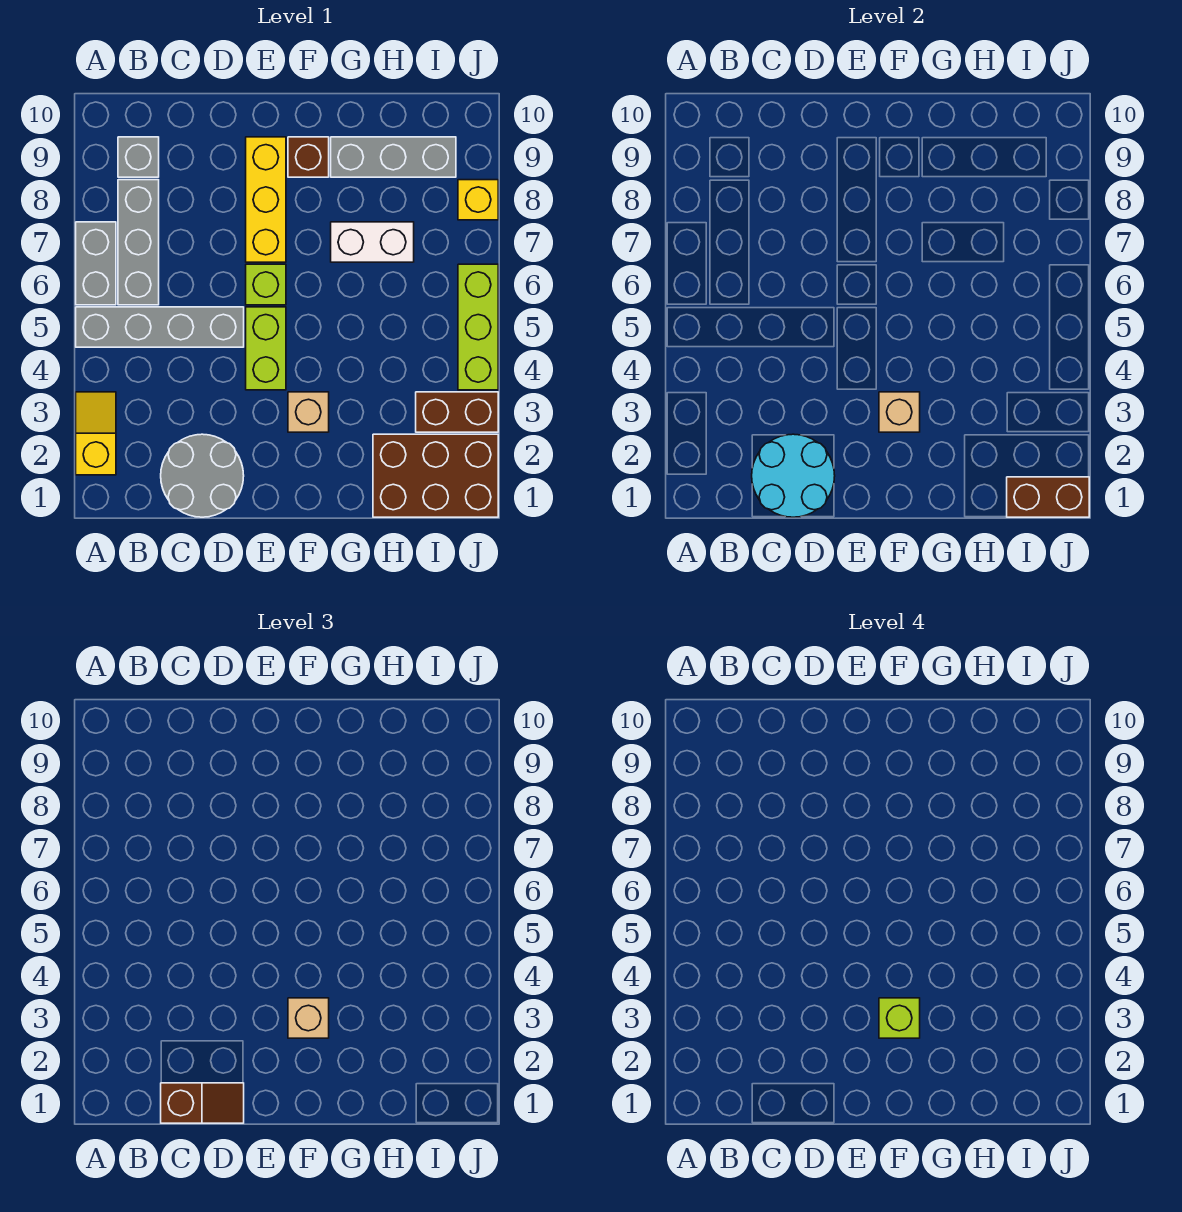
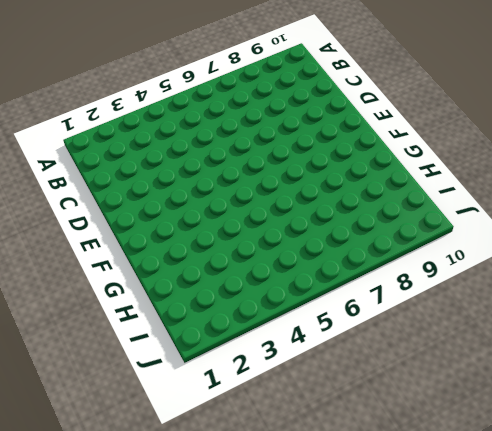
none -> yellow 1x2 slope [76,392,116,475]
none -> grey 1x4 brick [76,307,244,347]
none -> grey 1x2 brick [76,222,116,305]

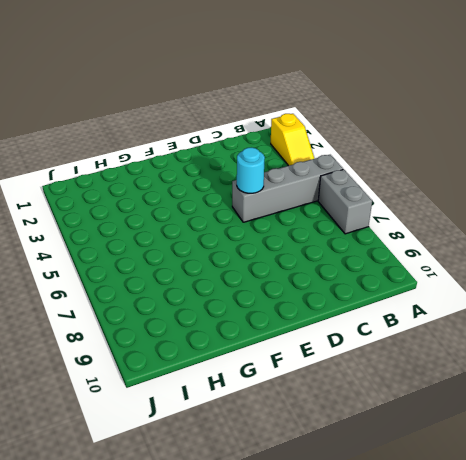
cyan 1x1 round brick [237,148,265,193] -> none
none -> grey 1x3 brick [118,180,159,305]
none -> grey 1x1 brick [118,137,159,177]
none -> grey 2x2 round brick [161,434,244,517]

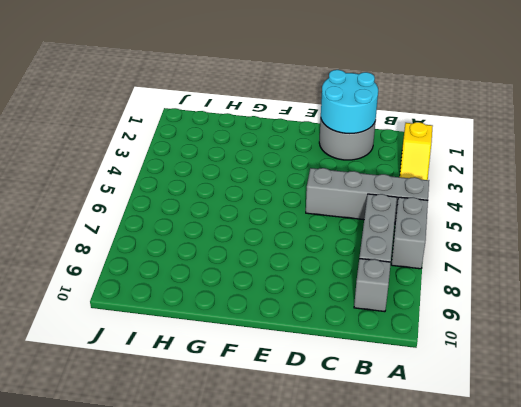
none -> lime 1x2 brick [246,307,286,390]
none -> lime 1x1 brick [246,264,286,305]
none -> yellow 1x3 brick [246,137,286,262]

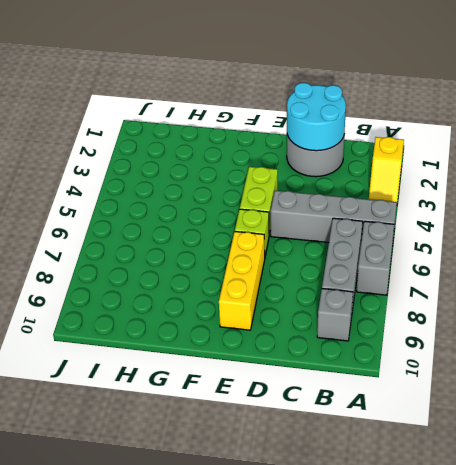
none -> tan 1x1 brick [288,392,329,432]
none -> brown 1x1 brick [288,137,329,177]
none -> white 1x2 brick [331,222,414,262]

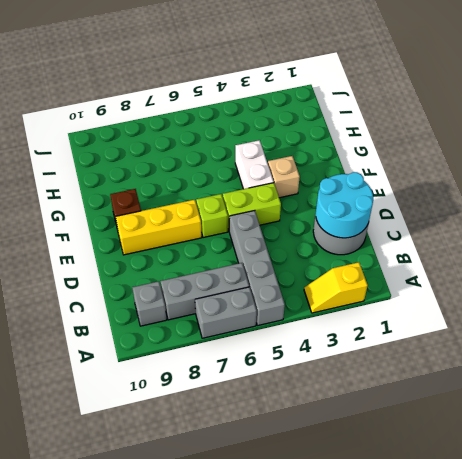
white 1x2 brick [235,140,274,189] -> white 1x2 brick moved to [331,222,414,262]
none -> grey 1x3 brick [331,137,456,177]
none -> brown 2x3 brick [373,434,498,517]
none -> brown 1x2 brick [416,392,498,432]

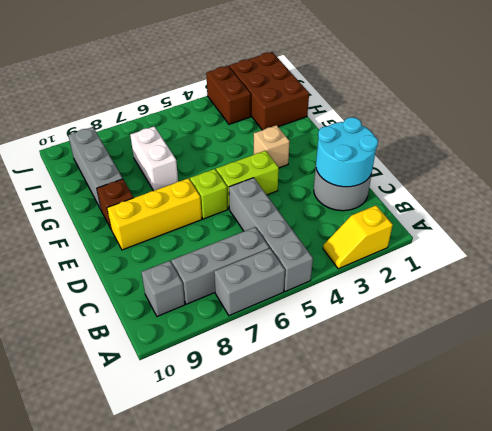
none -> lime 1x3 brick [458,264,498,390]
none -> yellow 1x1 brick [458,180,498,220]
none -> tan 1x1 brick [879,392,920,432]

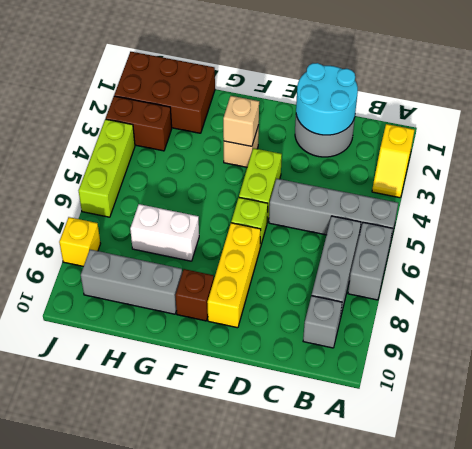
none -> brown 1x2 brick [1007,477,1089,517]
none -> brown 1x2 slope [161,1083,244,1123]
none -> tan 1x1 brick [288,998,329,1038]

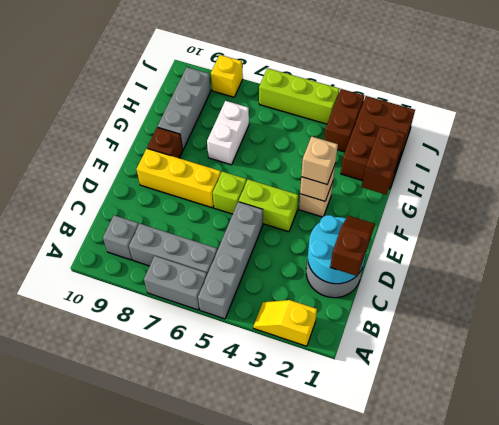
brown 1x2 brick [361,127,405,195] -> brown 1x2 brick moved to [1007,477,1089,517]
none -> lime 1x1 brick [879,998,920,1038]

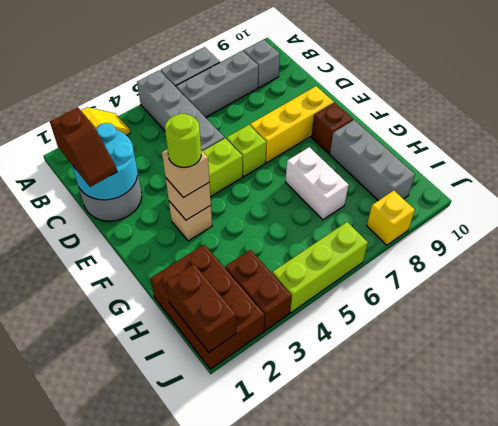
lime 1x1 round brick [165,114,201,167] -> lime 1x1 brick [879,998,920,1038]

